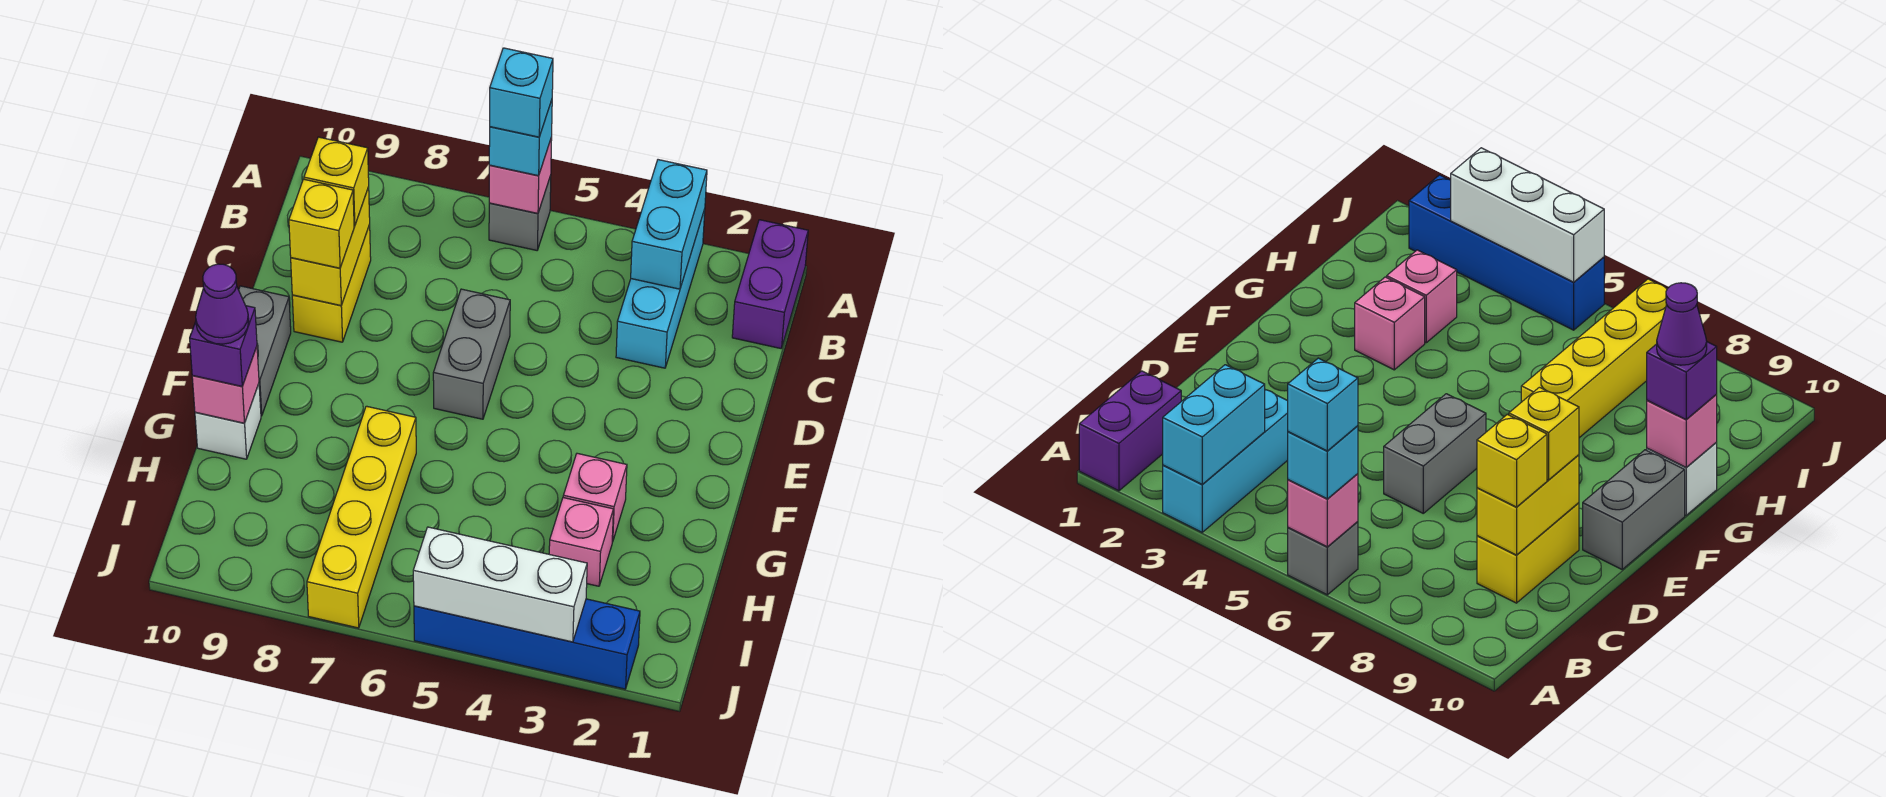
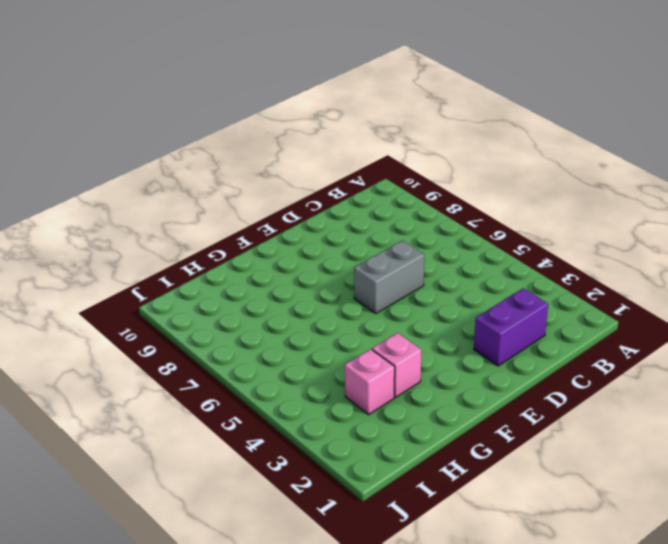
purple 1x2 brick [474,288,548,366] -> purple 1x2 brick moved to [732,220,808,348]
none -> cyan 1x3 brick [616,209,705,368]
none -> grey 1x1 brick [489,176,551,250]
none -> yellow 1x2 brick [292,225,371,342]

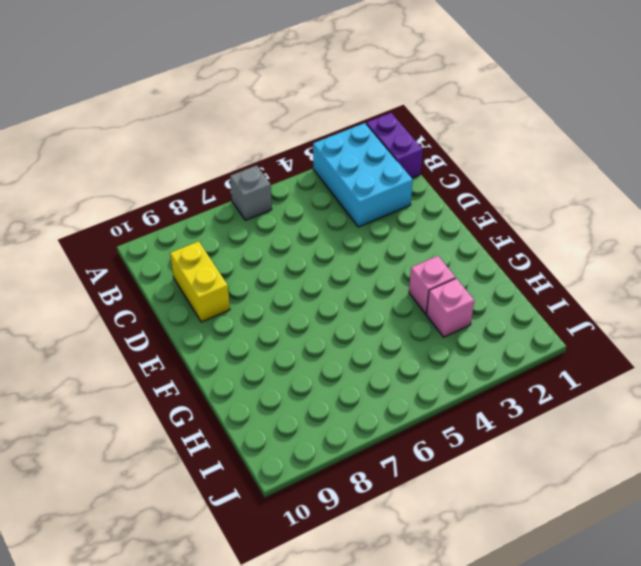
cyan 2x3 brick [313,123,413,227] -> cyan 1x3 brick [616,209,705,368]
none -> grey 1x2 brick [433,289,510,419]
none -> grey 1x2 brick [239,286,291,416]
none -> yellow 1x4 brick [307,406,416,628]

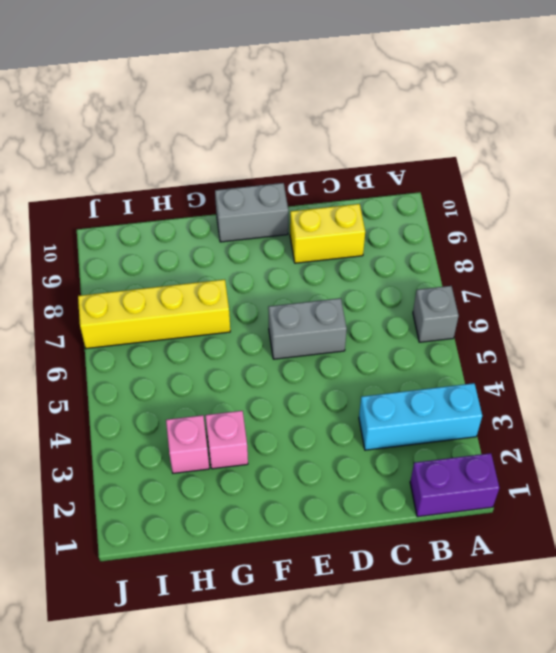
none -> white 1x1 brick [195,384,261,459]
none -> blue 1x4 brick [414,599,640,689]
none -> cyan 1x2 brick [631,160,707,289]

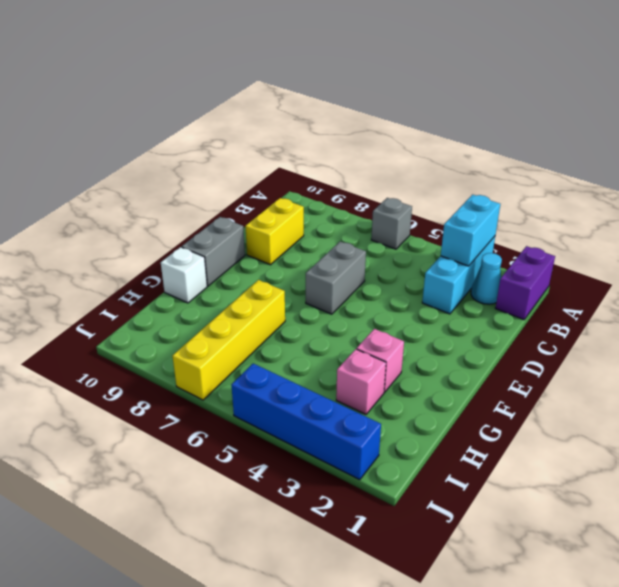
cyan 1x1 cone [471,253,502,304] -> none
none -> pink 1x1 brick [489,137,552,214]
none -> yellow 1x2 brick [291,187,370,306]
none -> pink 1x1 brick [192,347,259,423]

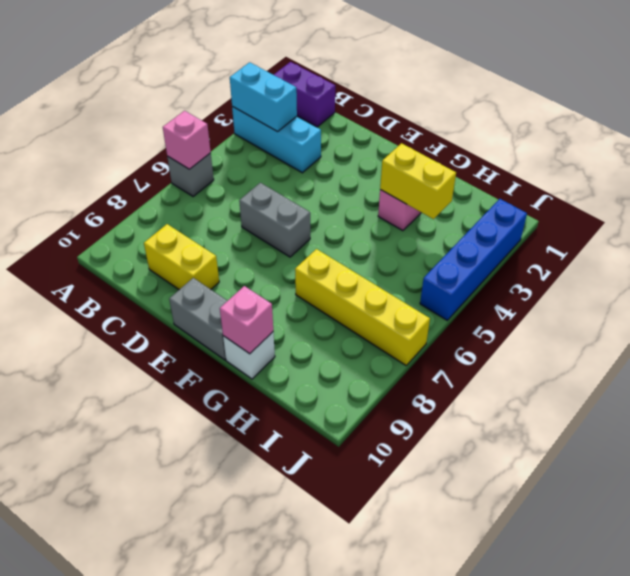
yellow 1x2 brick [380,143,456,219] -> yellow 1x2 brick moved to [291,187,370,306]
none -> pink 1x1 brick [549,498,613,586]
none -> white 1x3 brick [413,527,587,642]
none -> cyan 1x1 brick [489,100,552,176]

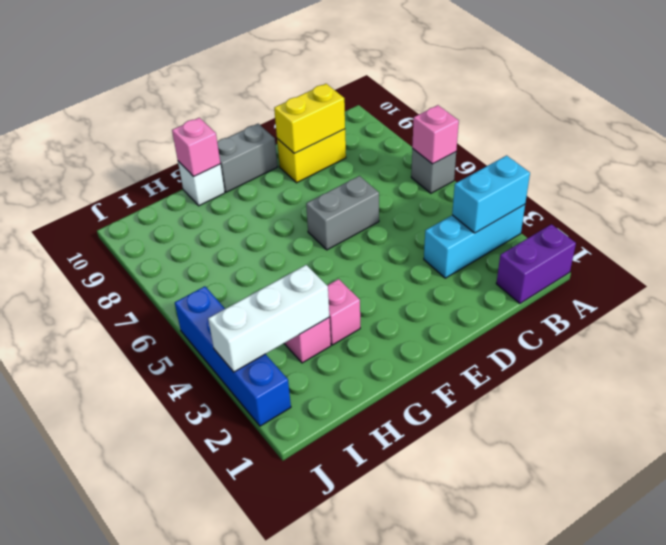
white 1x3 brick [208,265,329,372] -> white 1x3 brick turned to [413,527,587,642]
none -> yellow 1x4 brick [307,406,416,628]
none -> cyan 1x1 brick [489,100,552,176]
none -> yellow 1x1 brick [304,137,369,226]

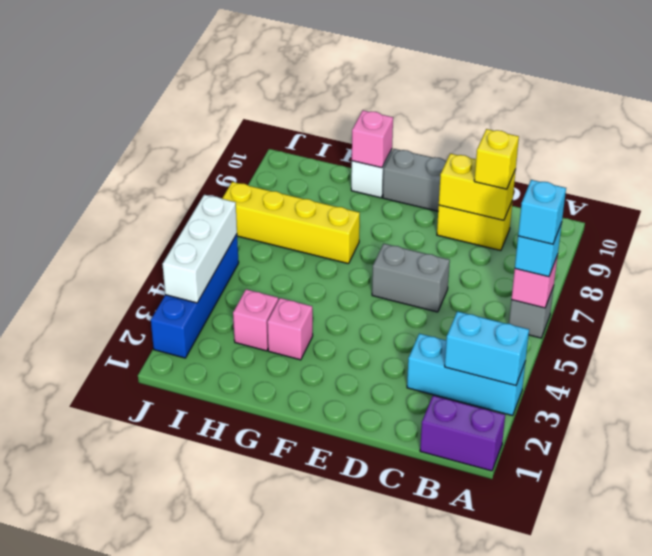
none -> yellow 1x1 brick [289,179,354,268]
none -> purple 1x1 brick [190,306,257,386]
none -> purple 1x1 cone [196,264,249,344]

